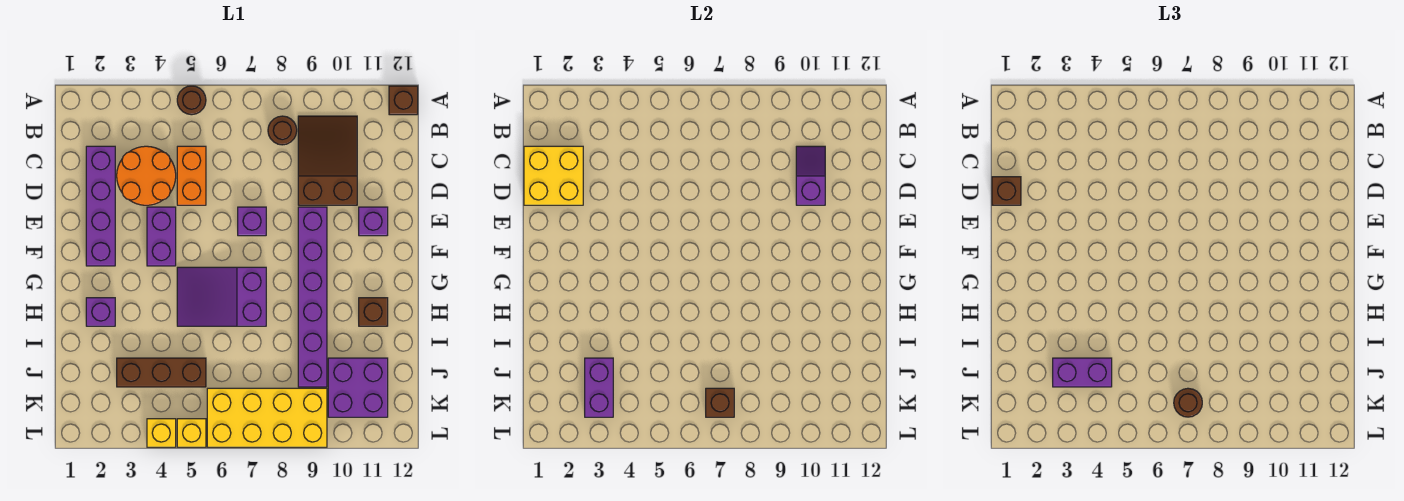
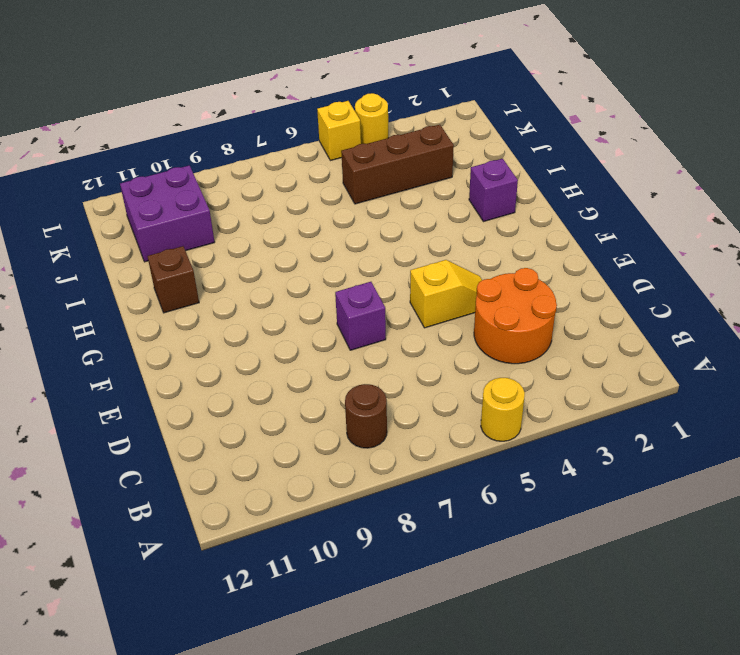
yellow 1x1 round brick [481,378,525,441] -> brown 1x1 round brick [177,86,206,115]
yellow 1x2 slope [410,260,482,328] -> purple 1x2 brick [147,207,176,266]
yellow 1x1 round brick [355,93,388,144] -> yellow 1x1 brick [147,419,176,447]
none -> brown 1x1 brick [389,86,418,115]
none -> brown 2x3 slope [298,116,357,205]
none -> purple 1x4 brick [86,146,115,266]

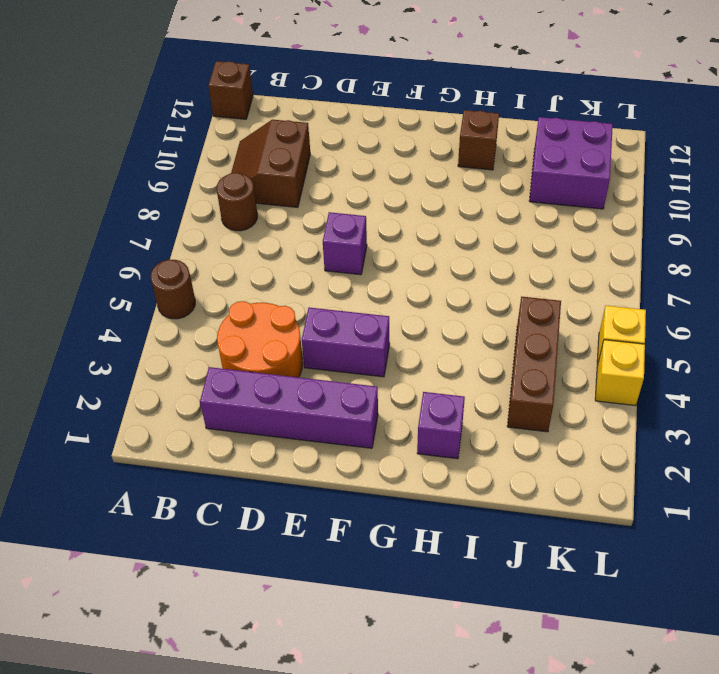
brown 2x2 slope [231,120,310,208] -> brown 2x3 slope [298,116,357,205]
none -> orange 1x2 brick [177,146,206,205]
none -> purple 1x6 brick [298,207,327,387]
none -> purple 1x1 brick [359,207,388,236]

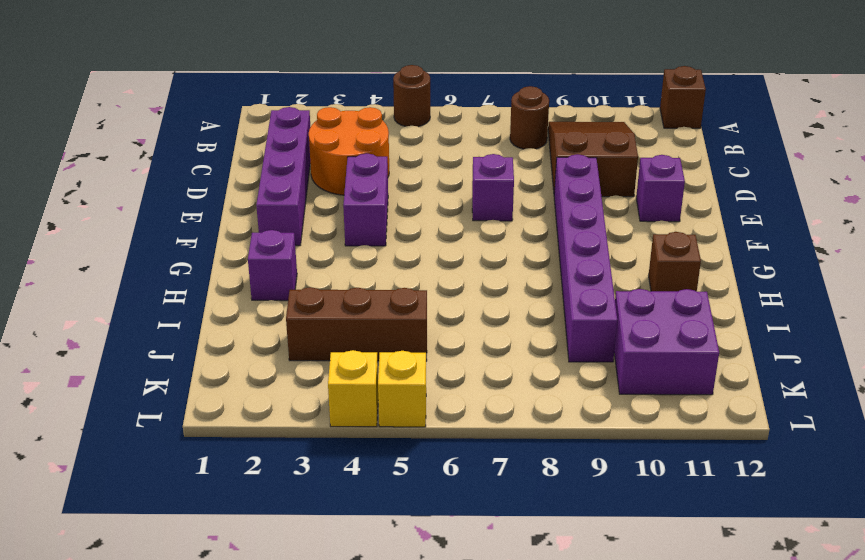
none -> orange 1x2 brick [177,146,206,205]
none -> purple 2x3 slope [177,267,266,326]
none -> yellow 2x4 brick [207,388,327,447]

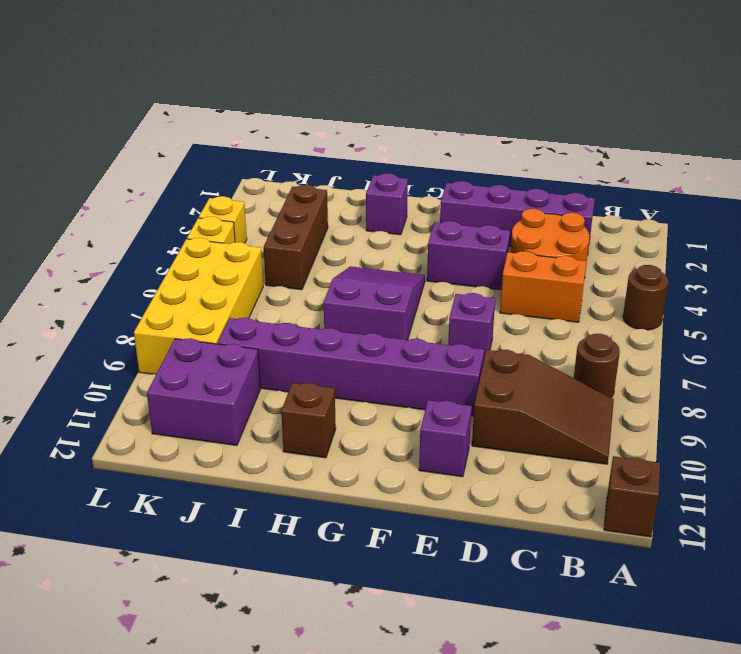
none -> yellow 2x2 brick [524,146,583,205]
none -> purple 1x2 slope [796,146,825,205]
none -> purple 1x2 brick [585,358,613,417]

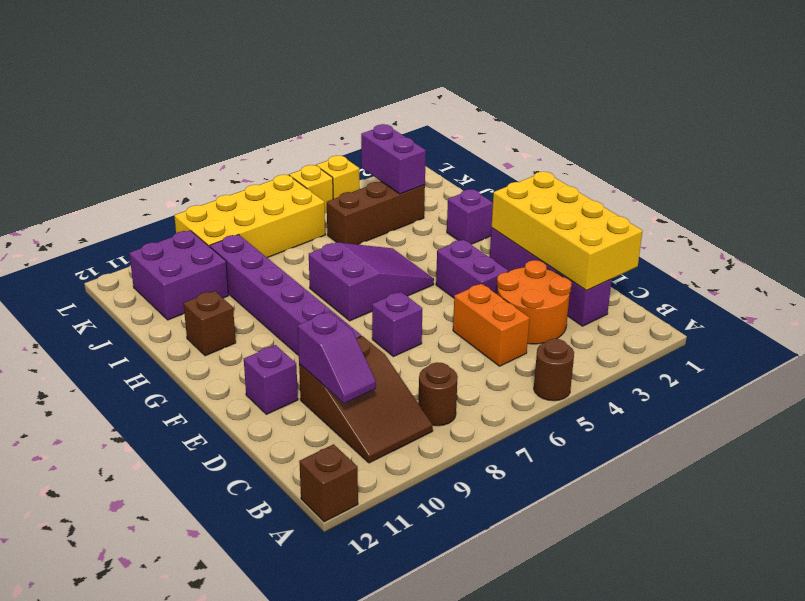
yellow 2x4 brick [492,172,642,291] -> yellow 2x2 brick [524,146,583,205]
none -> brown 1x1 brick [706,388,734,417]
none -> brown 1x1 brick [992,177,1021,205]
none -> purple 1x2 brick [1053,358,1112,387]

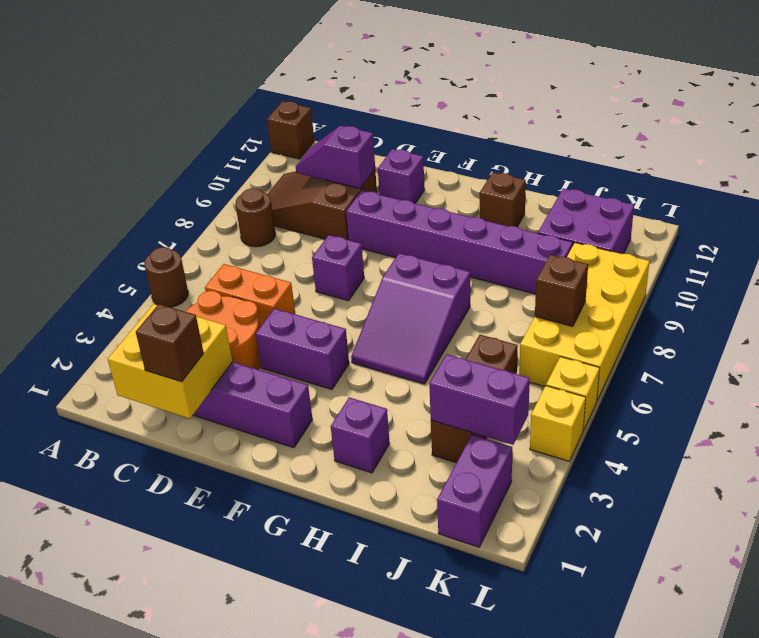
purple 1x2 brick [437,435,512,547] -> purple 1x2 brick moved to [1053,358,1112,387]
none -> brown 1x1 round brick [1174,388,1202,417]

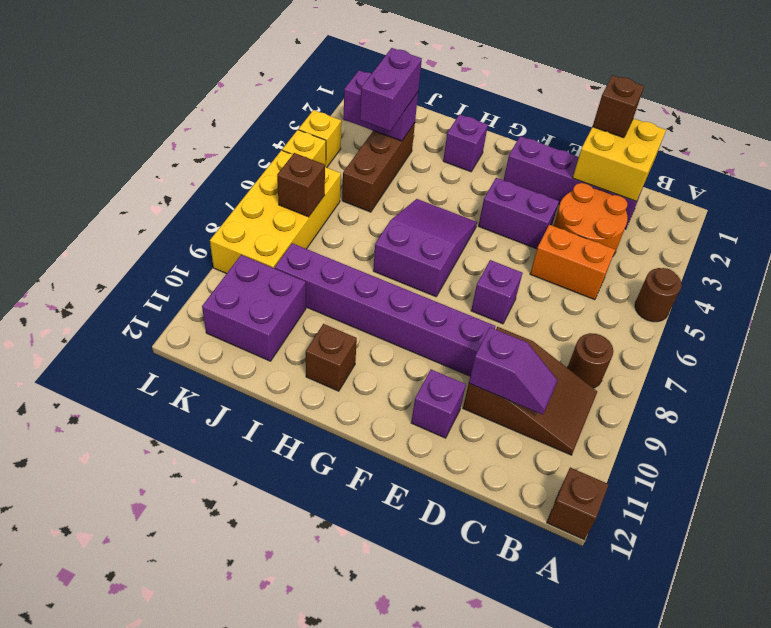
none -> brown 1x1 round brick [1174,388,1202,417]

